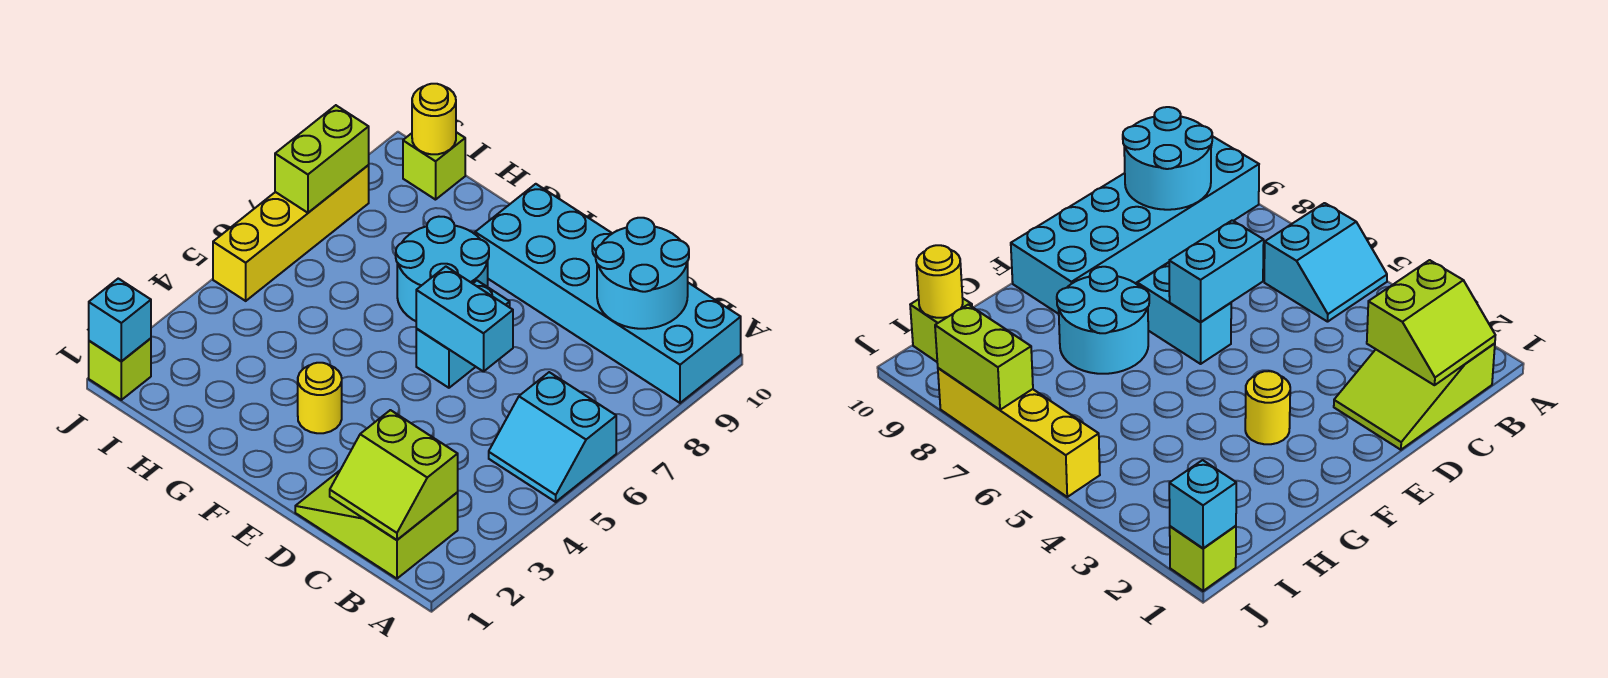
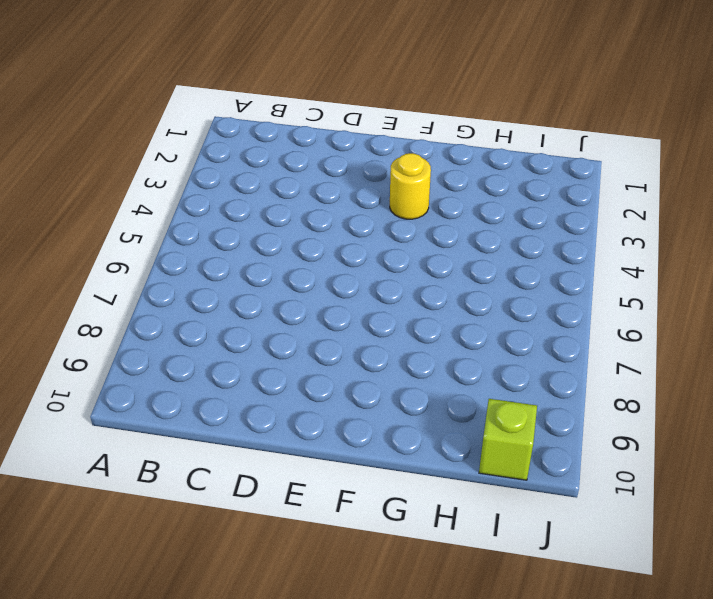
none -> cyan 2x2 slope [489,372,616,502]
none -> cyan 2x6 brick [475,184,741,403]
none -> lime 2x3 slope [295,471,458,579]

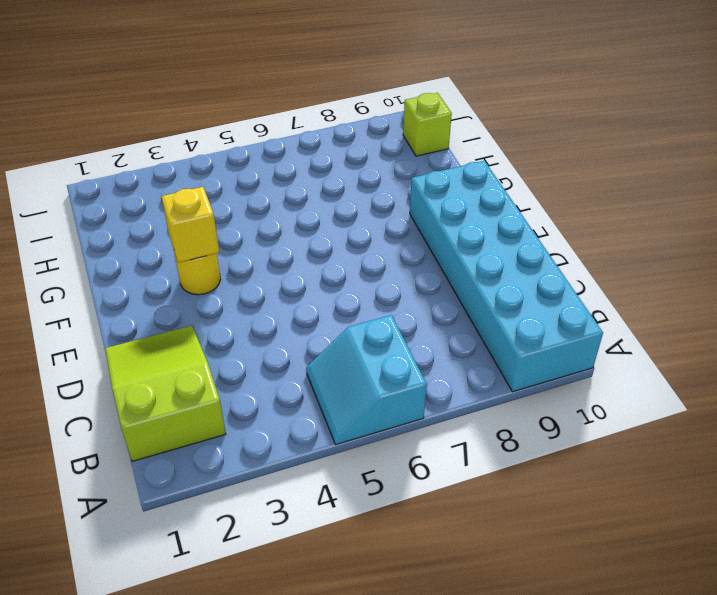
yellow 1x1 brick [161,187,219,263] -> none
none -> cyan 1x2 brick [416,281,510,388]
none -> cyan 2x2 round brick [396,217,489,321]
none -> lime 1x1 brick [89,338,151,400]

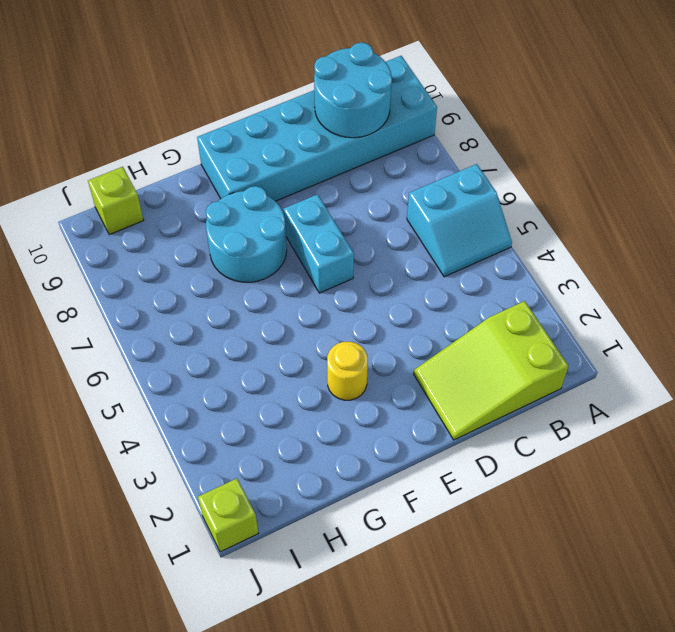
none -> yellow 1x4 brick [213,165,369,301]
none -> lime 2x2 slope [330,410,458,540]
none -> cyan 1x2 brick [416,267,513,372]

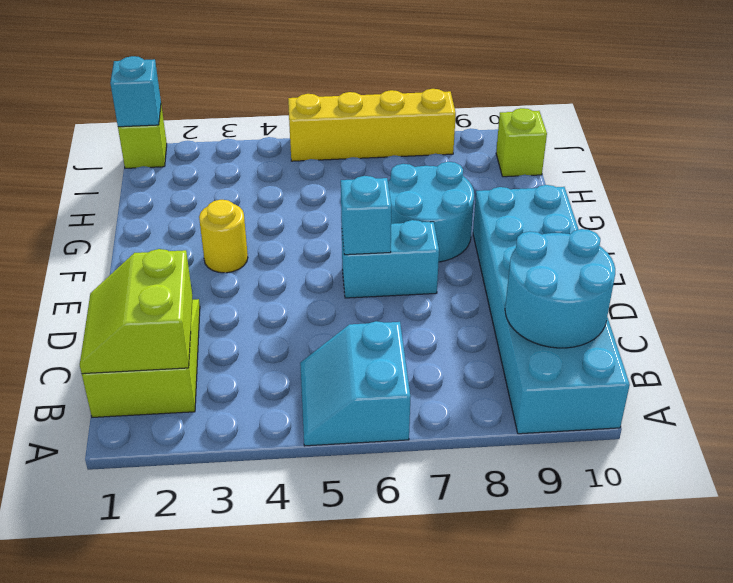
cyan 1x1 brick [341,176,391,255] -> cyan 1x2 brick [416,267,513,372]
none -> yellow 1x1 round brick [412,84,456,154]
none -> lime 1x2 brick [275,105,369,213]

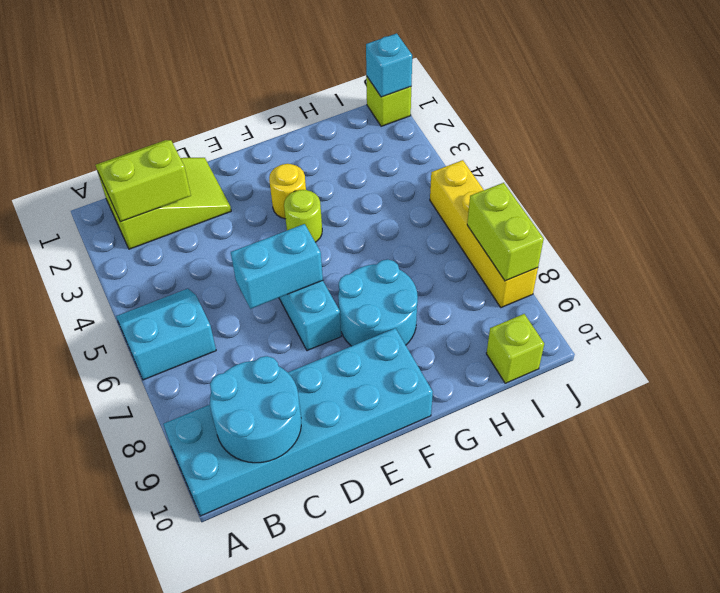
lime 1x1 round brick [284,190,322,242] -> none
none -> yellow 1x1 round brick [412,84,456,154]

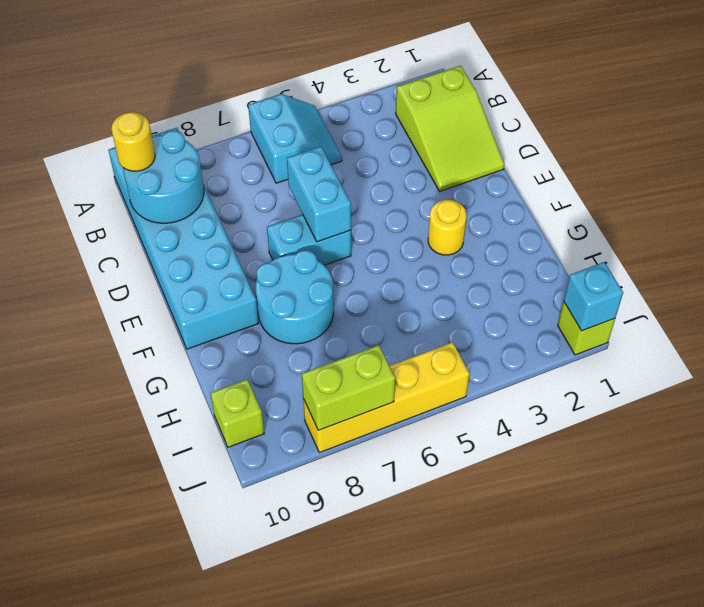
yellow 1x1 round brick [111,112,155,171] -> yellow 1x1 round brick moved to [412,84,456,154]
none -> lime 2x2 slope [330,410,458,540]

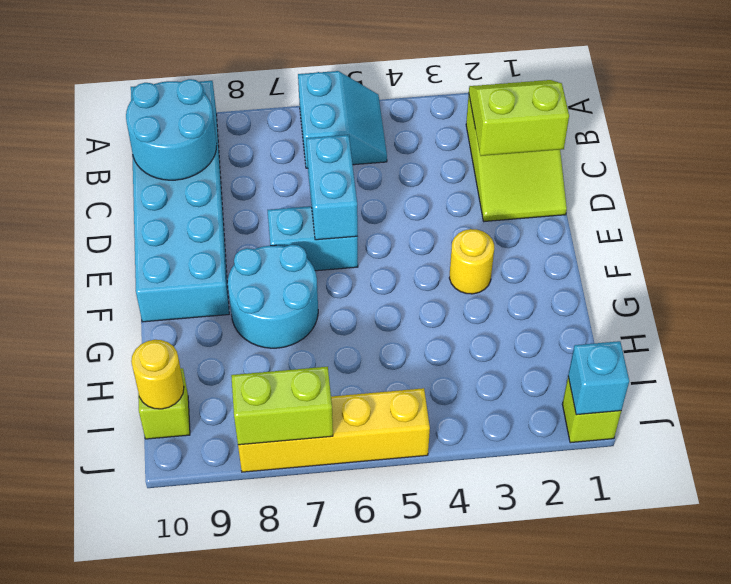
lime 2x2 slope [469,80,569,156] -> lime 2x2 slope turned to [330,410,458,540]

